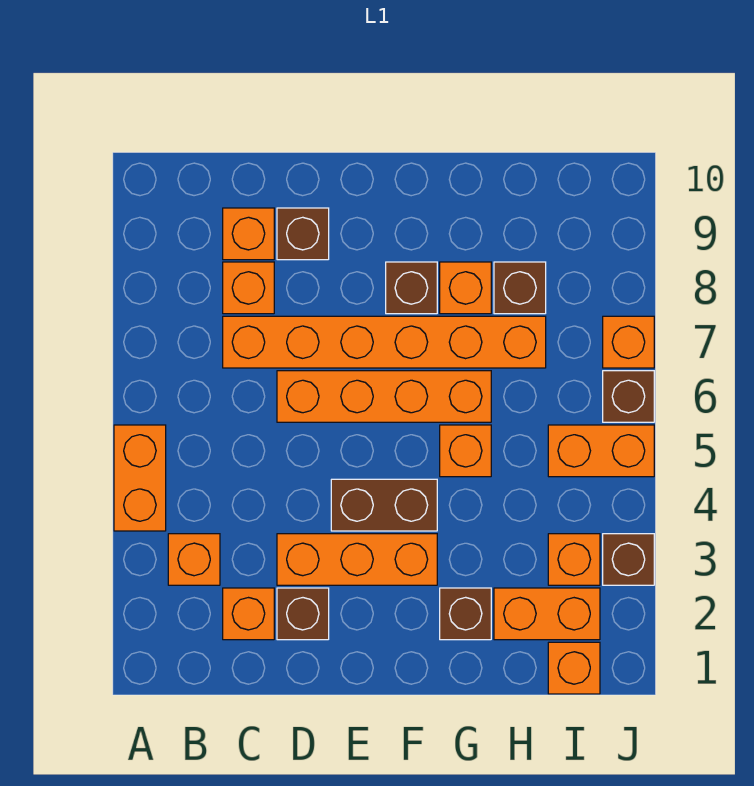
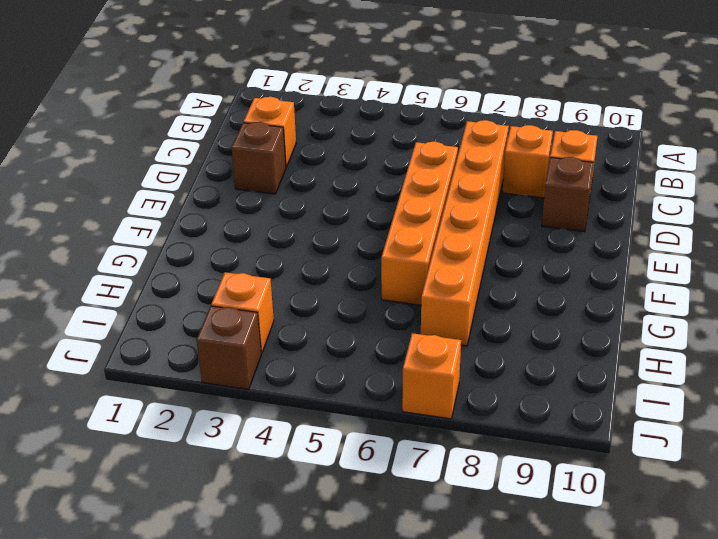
none -> orange 1x2 brick [114,425,166,531]
none -> orange 1x1 brick [168,534,220,585]
none -> orange 1x3 brick [277,534,437,585]

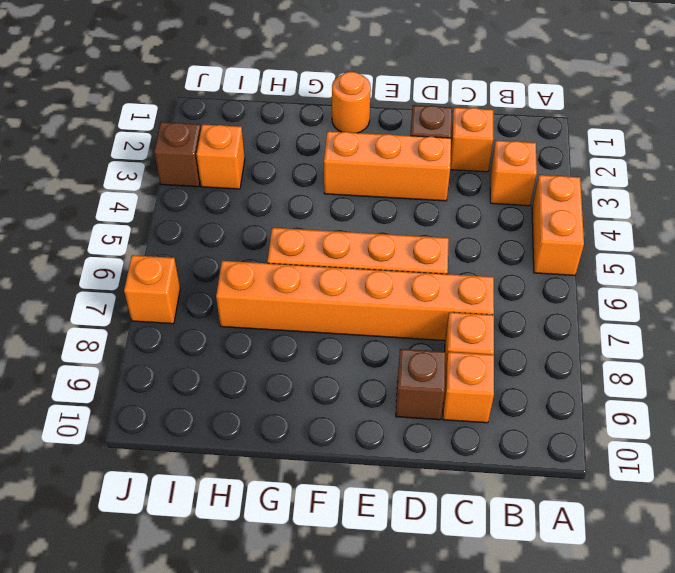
orange 1x1 round brick [332,72,371,133] -> none
none -> brown 1x2 brick [331,479,437,531]
none -> brown 1x1 brick [386,262,437,314]
none -> brown 1x1 brick [440,588,491,640]

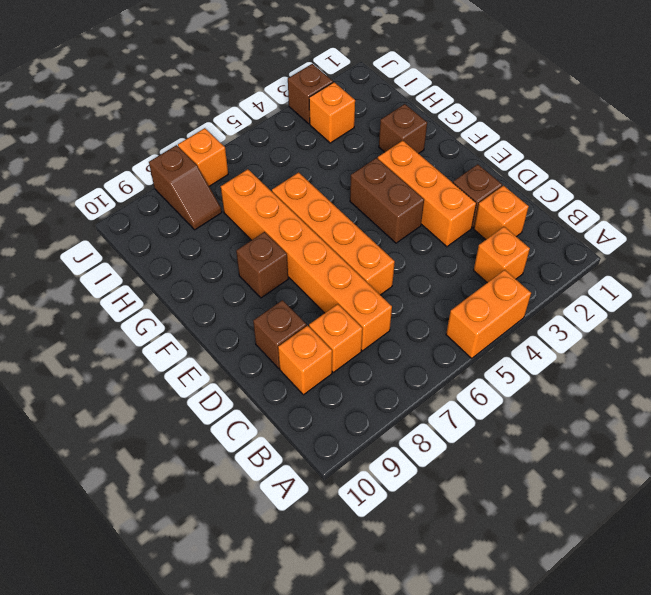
brown 1x2 slope [149,145,222,230] -> none
none -> orange 1x1 brick [440,425,491,477]
none -> orange 1x1 brick [440,262,491,314]
none -> orange 1x2 brick [494,588,600,640]

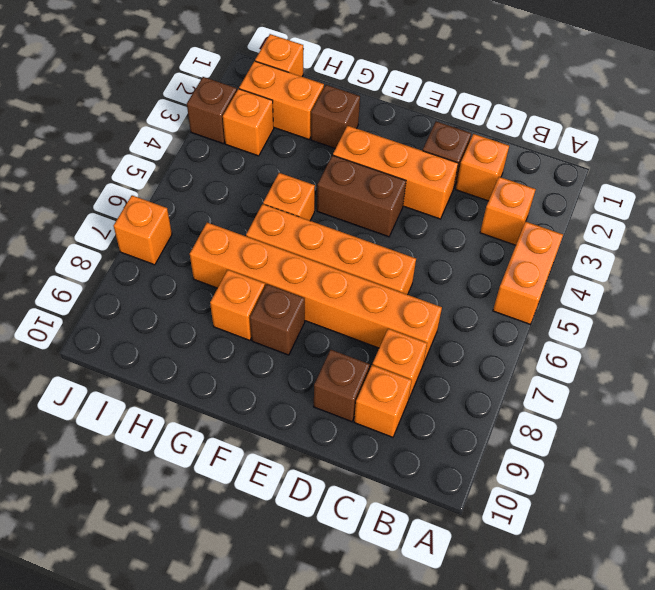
none -> brown 1x1 brick [494,262,546,314]
none -> orange 1x2 brick [548,425,654,477]
none -> brown 1x1 brick [603,371,654,422]

